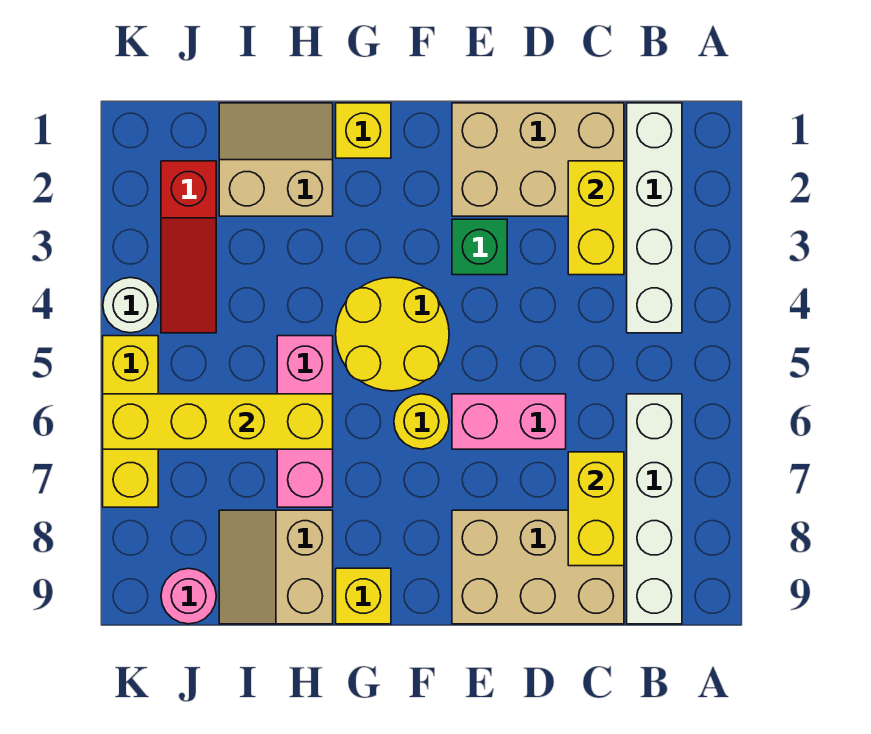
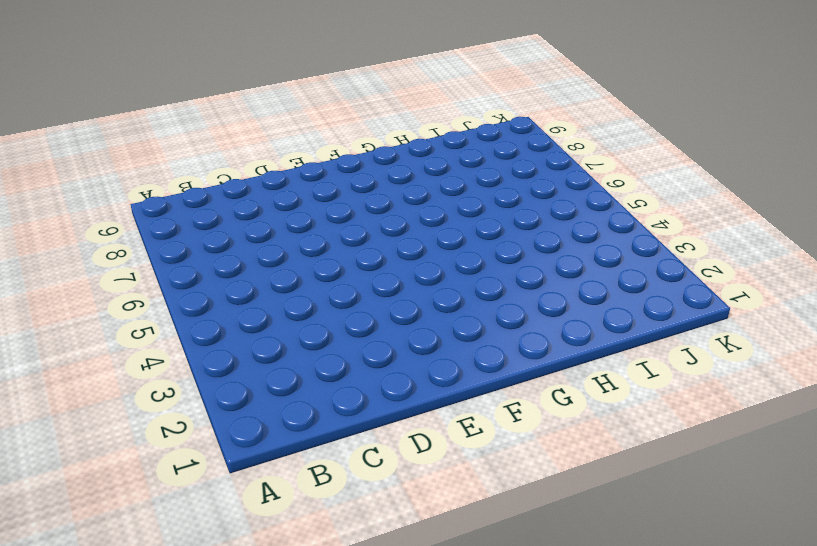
none -> white 1x4 brick [627,103,682,333]
none -> white 1x4 brick [627,394,682,624]
none -> tan 2x3 brick [452,103,624,216]

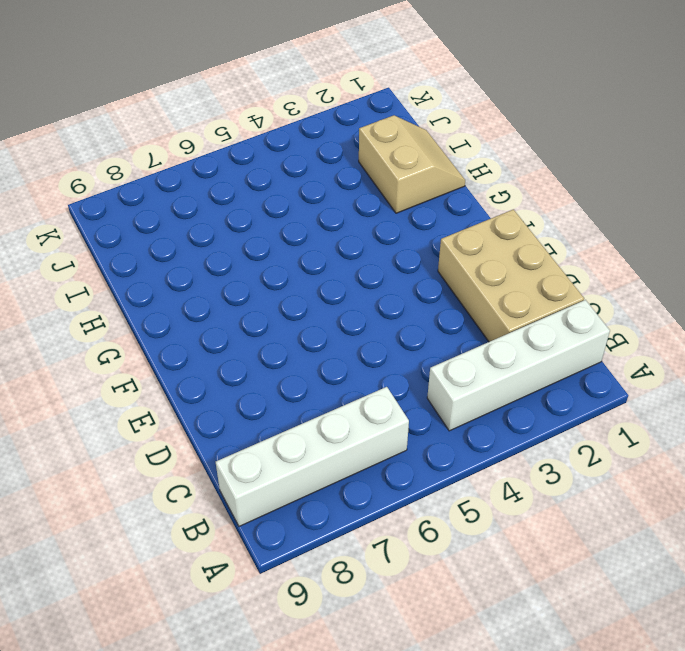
none -> tan 2x3 brick [452,510,624,624]
none -> pink 1x2 brick [452,394,566,449]
none -> green 1x1 brick [452,219,507,275]

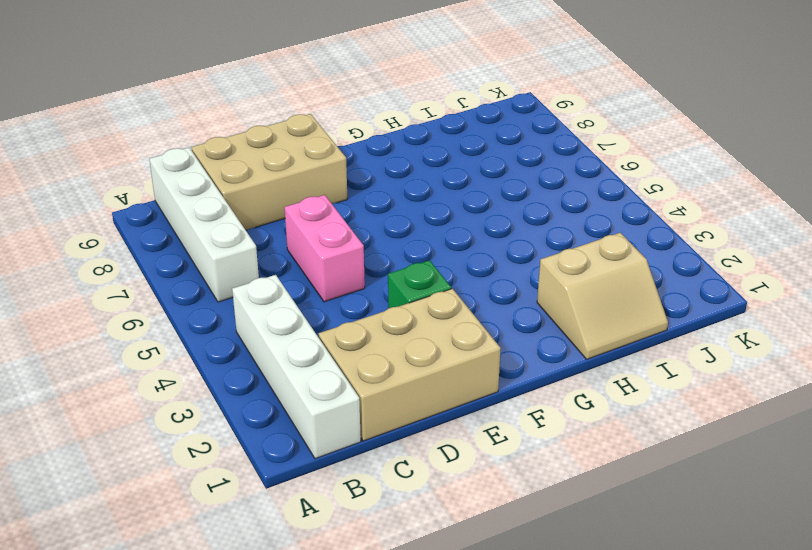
pink 1x2 brick [284,195,365,302] -> pink 1x2 brick turned to [452,394,566,449]
none -> yellow 2x2 round brick [336,277,449,391]
none -> yellow 1x1 round brick [394,394,449,449]
none -> yellow 1x1 brick [336,103,391,158]

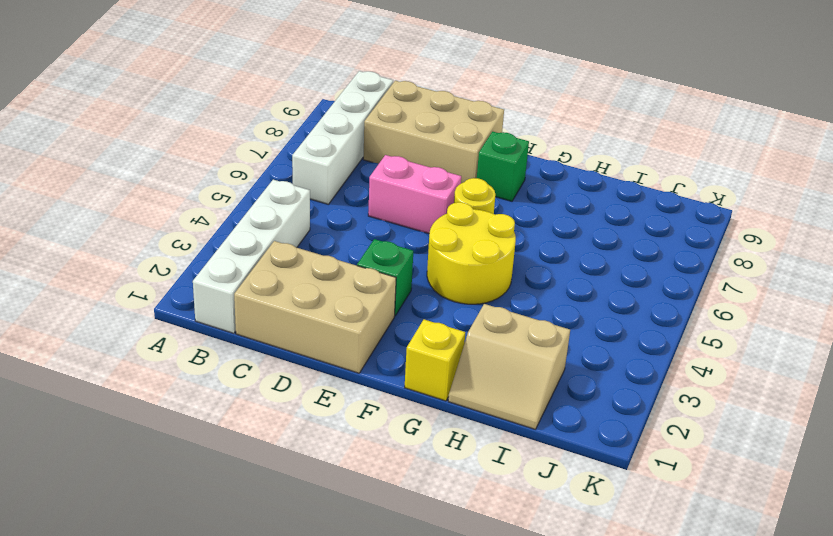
green 1x1 brick [477,131,529,201] -> none
none -> yellow 1x1 brick [336,568,391,624]
none -> pink 1x3 brick [277,336,333,507]
none -> tan 2x2 slope [219,510,333,624]

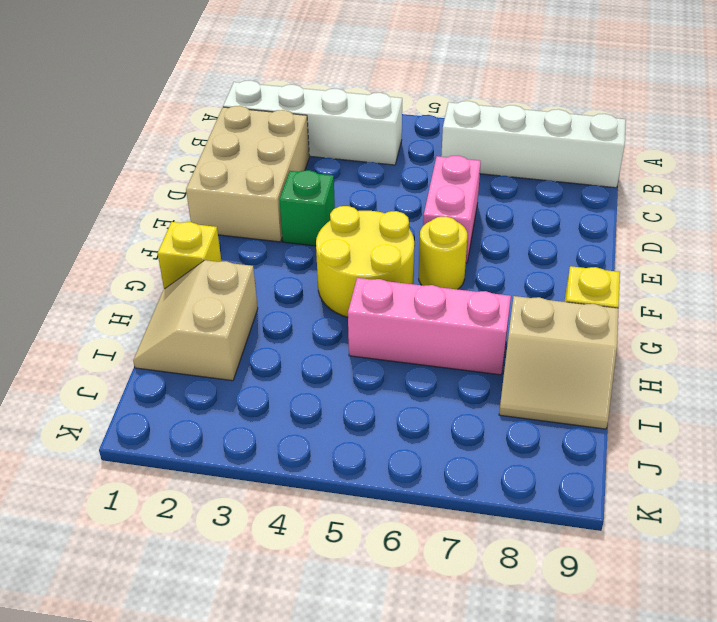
none -> tan 2x3 brick [452,510,624,624]
none -> red 1x3 slope [161,161,216,333]
none -> pink 1x1 round brick [161,568,216,624]

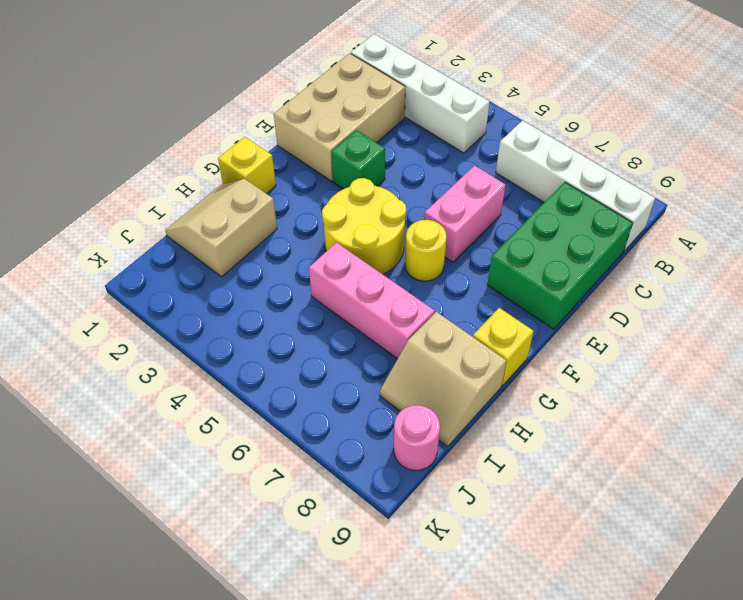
green 2x3 brick [487,182,633,329] -> tan 2x3 brick [452,510,624,624]
none -> red 1x3 slope [161,161,216,333]
none -> white 1x1 round brick [103,278,158,333]
none -> yellow 1x3 brick [103,336,158,507]

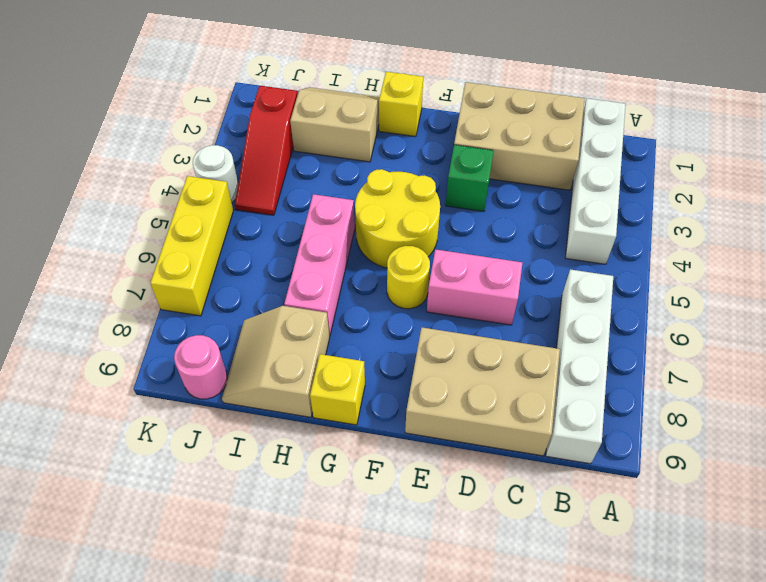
none -> yellow 1x2 brick [568,161,624,275]
none -> yellow 1x2 brick [568,452,624,566]
none -> yellow 1x4 brick [103,394,333,449]

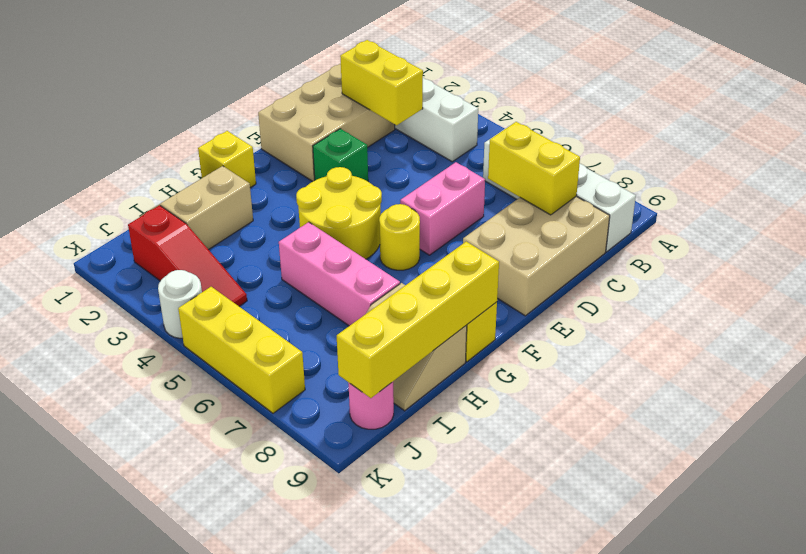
yellow 1x4 brick [337,242,499,398] -> yellow 1x4 brick moved to [103,394,333,449]

